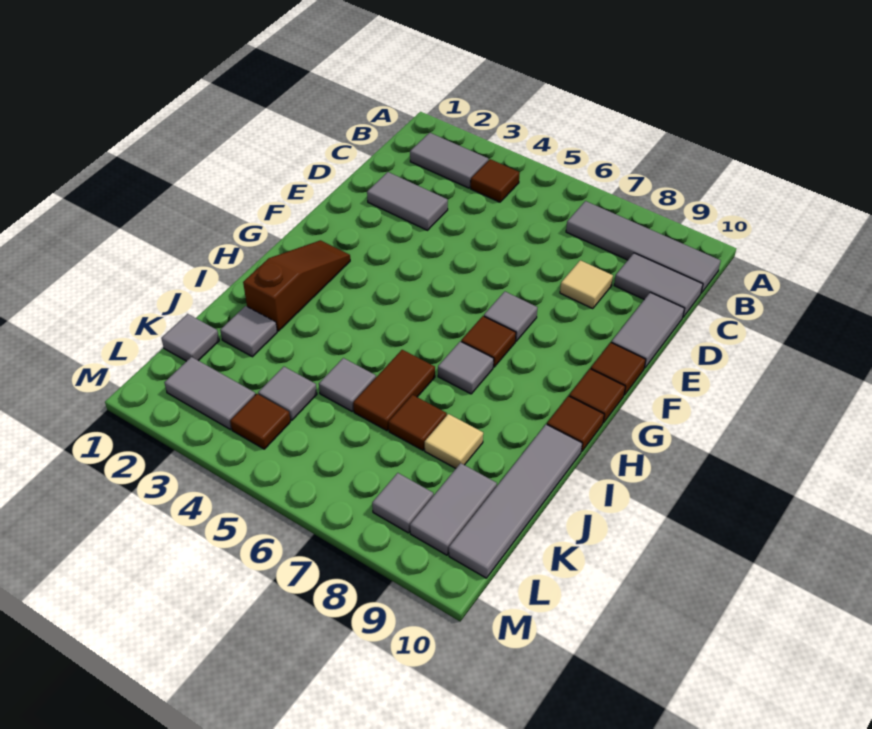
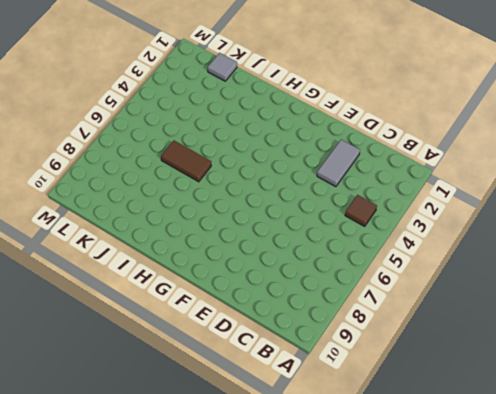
none -> grey 1x2 tile [410,133,488,188]
none -> grey 1x4 tile [566,201,721,293]
none -> grey 1x2 tile [614,253,703,317]

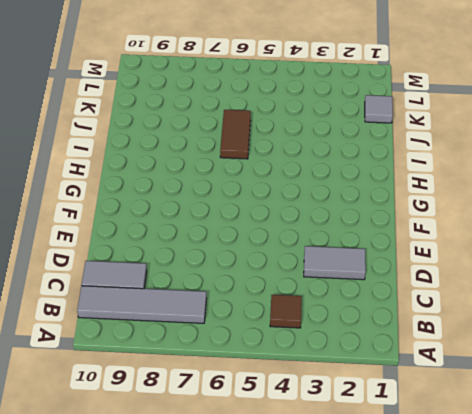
none -> grey 1x2 tile [410,133,488,188]
none -> tan 1x1 tile [560,260,613,309]
none -> grey 1x2 tile [611,292,684,368]

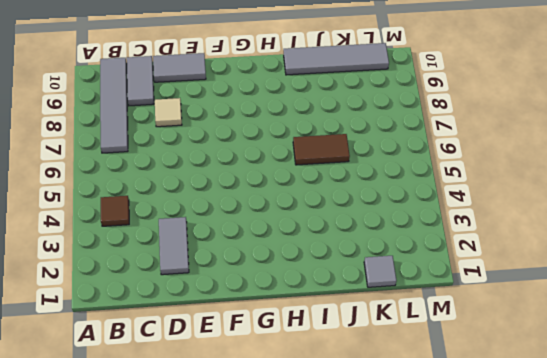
none -> grey 1x2 tile [410,133,488,188]
none -> grey 1x1 tile [484,292,537,341]
none -> brown 1x1 tile [591,343,646,395]

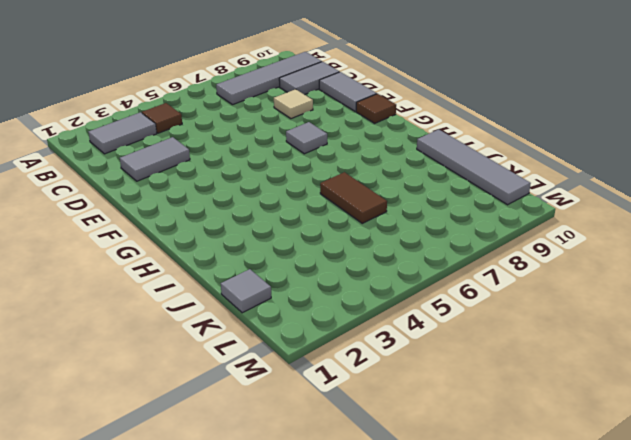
none -> brown 1x3 slope [243,240,350,331]
none -> brown 1x1 tile [461,316,516,367]
none -> brown 1x1 tile [569,369,625,423]

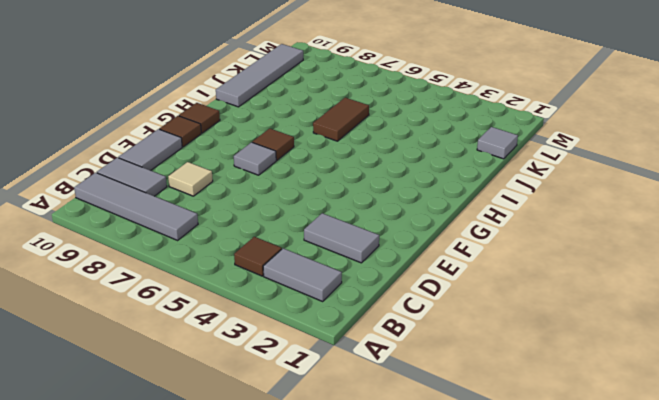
none -> brown 1x3 slope [243,240,350,331]
none -> grey 1x1 tile [438,341,494,394]
none -> brown 1x1 tile [547,396,604,452]

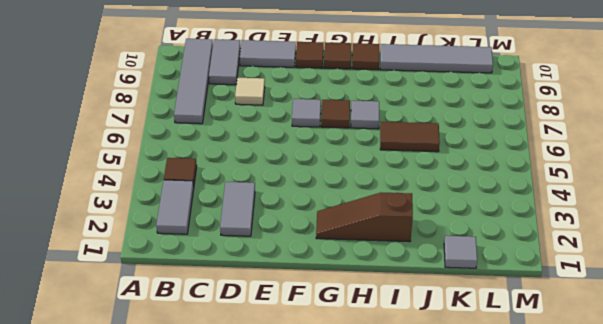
none -> grey 1x1 tile [220,306,277,357]
none -> grey 1x1 tile [319,358,376,411]
none -> brown 1x1 tile [389,395,447,450]

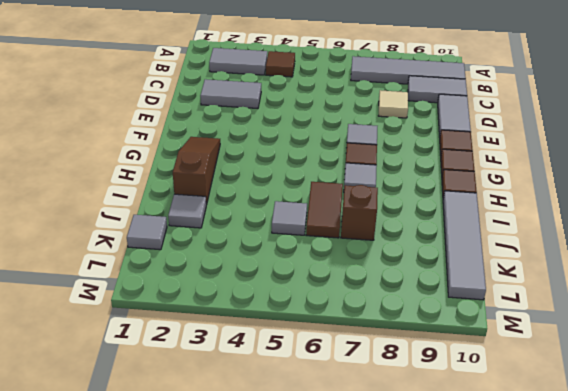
brown 1x1 brick [341,185,378,240] -> brown 1x1 tile [389,395,447,450]
none -> tan 1x1 tile [425,414,483,468]
none -> grey 1x1 tile [258,367,317,420]
none -> grey 1x2 tile [410,463,497,555]

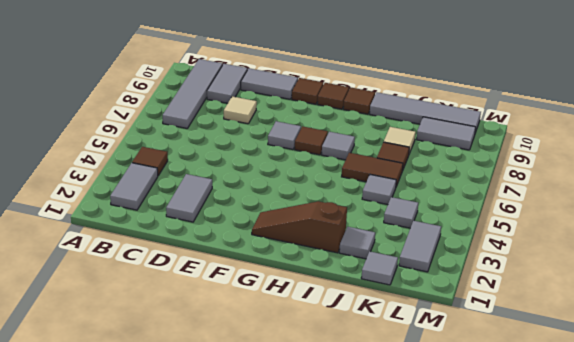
none -> brown 1x1 tile [230,394,290,449]
none -> grey 1x1 tile [372,473,433,533]

